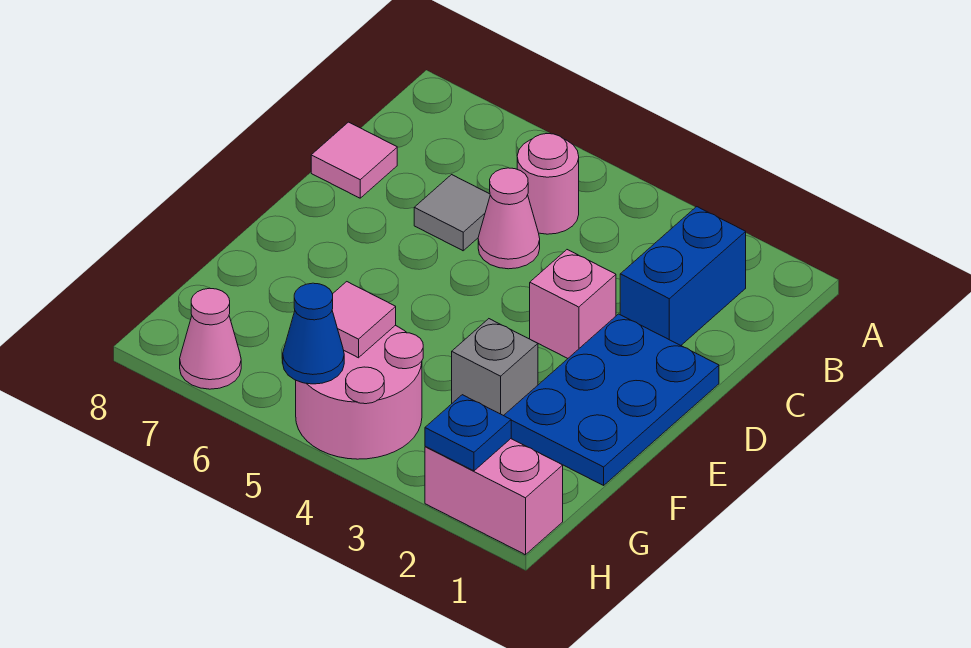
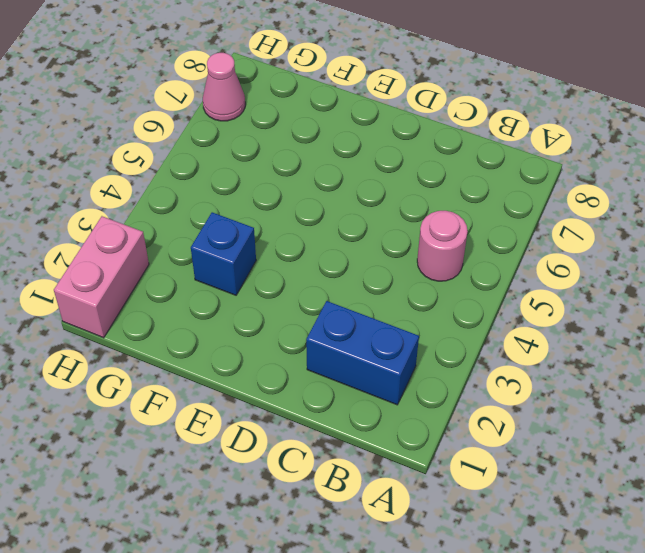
blue 1x1 brick [191,212,256,295] -> grey 1x1 brick [452,319,538,416]
none -> pink 1x1 cone [478,168,540,269]
none -> grey 1x1 tile [414,175,490,251]
none -> pink 1x1 tile [311,122,397,198]

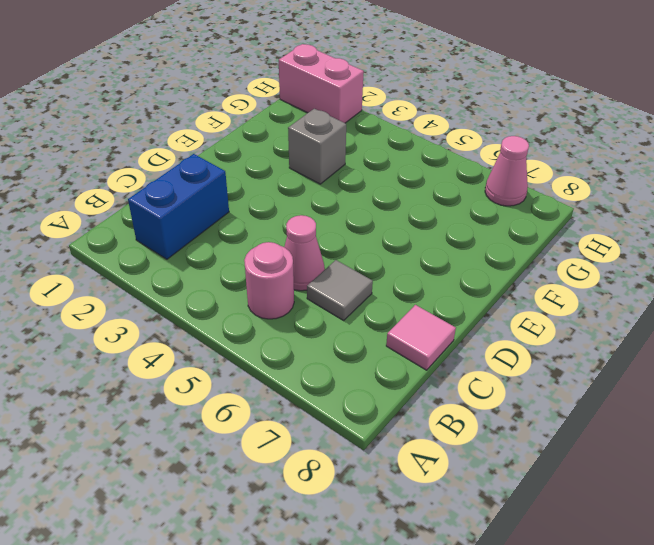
none -> blue 2x3 plate [504,314,719,485]
none -> pink 1x1 brick [530,250,616,358]
none -> pink 2x2 round brick [296,326,423,459]

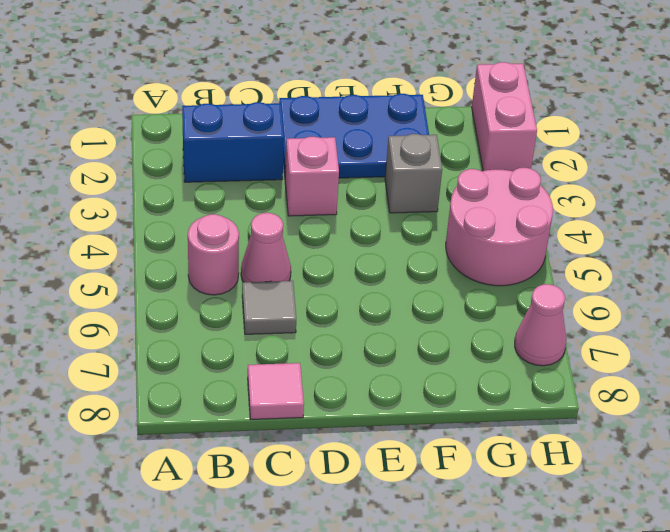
none -> pink 1x1 tile [332,282,396,358]
none -> blue 1x1 plate [425,395,511,471]
none -> blue 1x1 cone [283,283,344,384]

